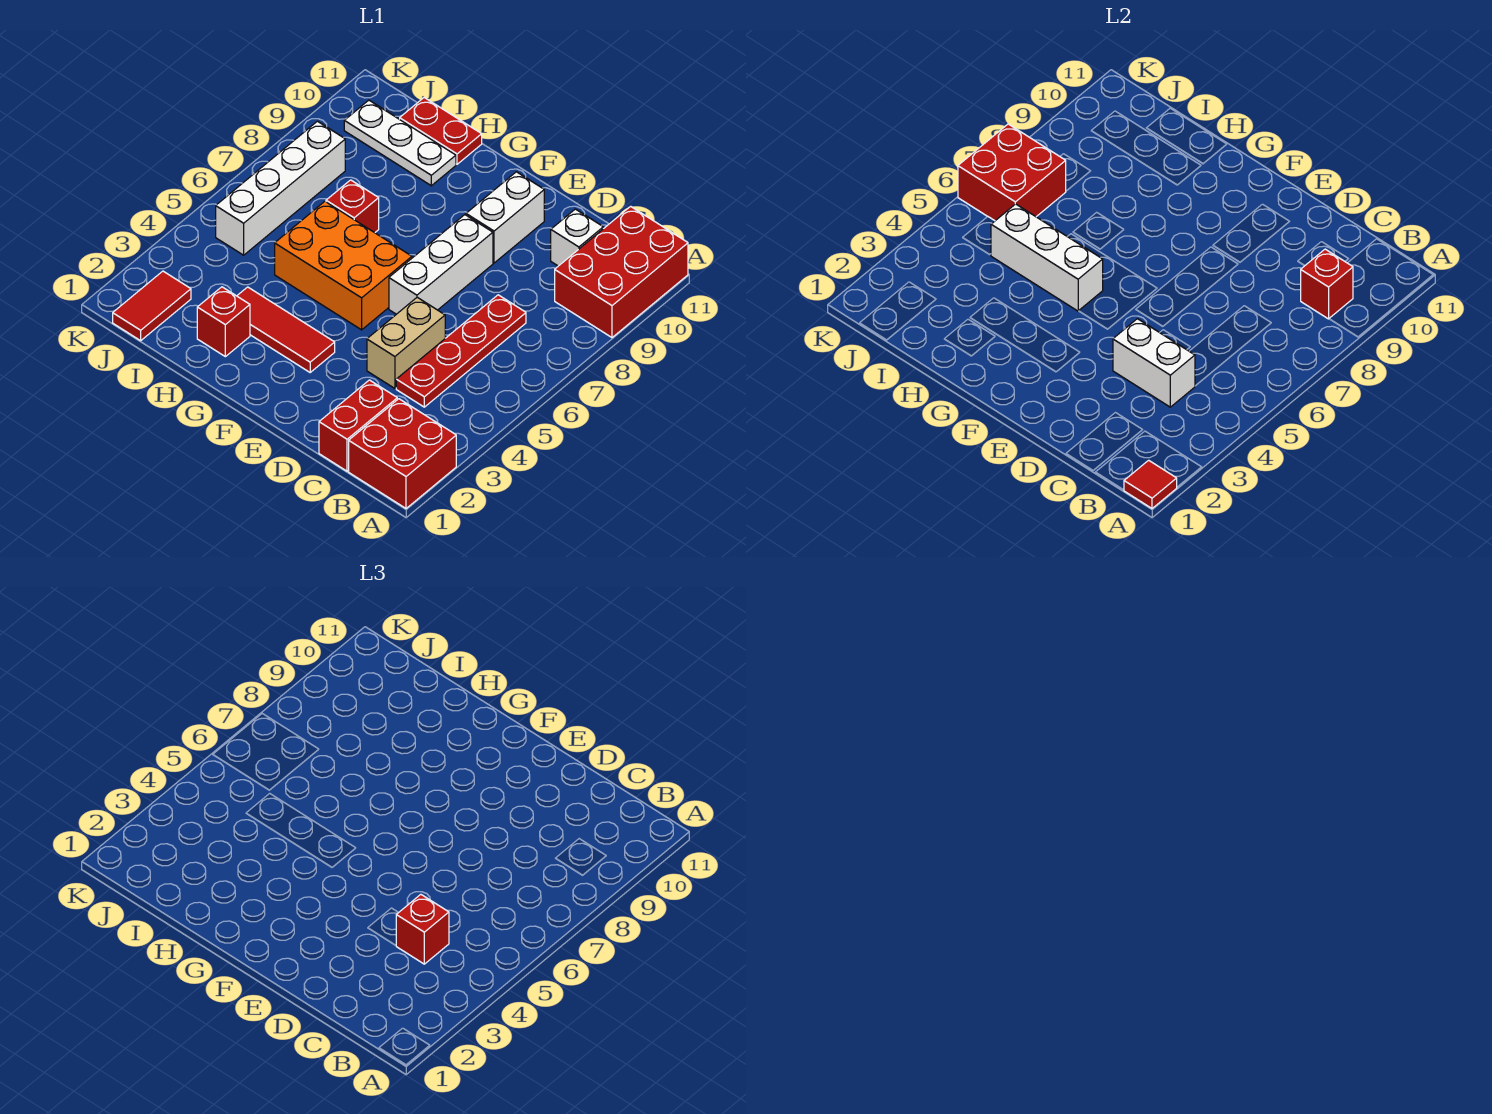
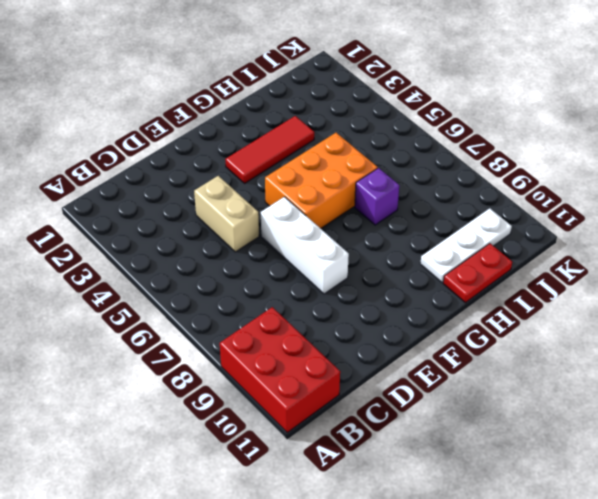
purple 1x1 brick [355,168,399,225] -> red 1x1 brick [326,180,379,233]
none -> red 2x2 brick [349,399,456,508]
none -> red 1x2 brick [319,380,397,471]
none -> red 1x4 plate [396,295,526,407]

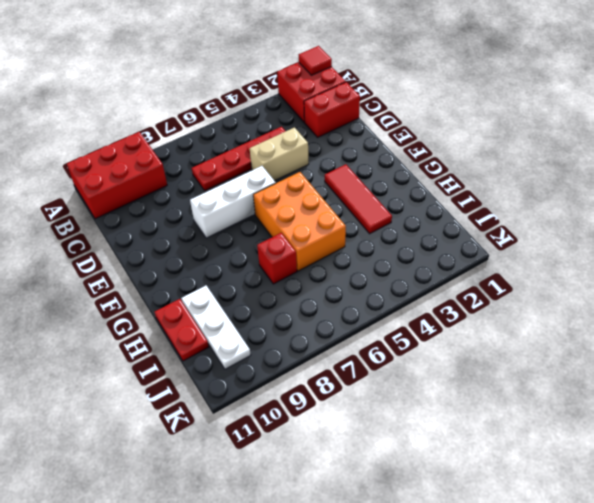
none -> white 1x1 brick [551,209,603,266]
none -> white 1x2 brick [466,172,544,263]
none -> red 1x1 brick [197,287,250,357]

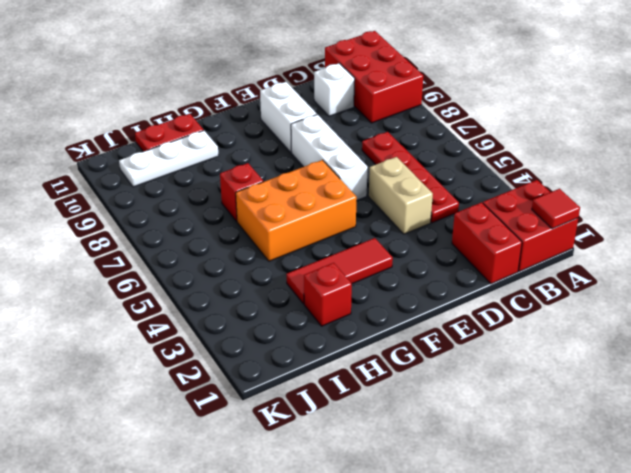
none -> red 1x2 tile [113,271,191,341]
none -> white 1x4 brick [216,121,345,255]
none -> red 1x1 brick [1301,249,1353,319]

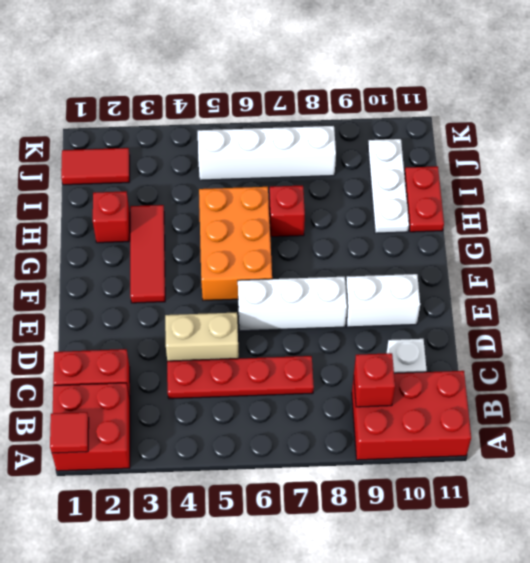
none -> white 1x2 brick [1113,319,1195,407]
none -> white 1x3 brick [991,204,1103,311]
none -> red 2x2 brick [958,124,1066,221]

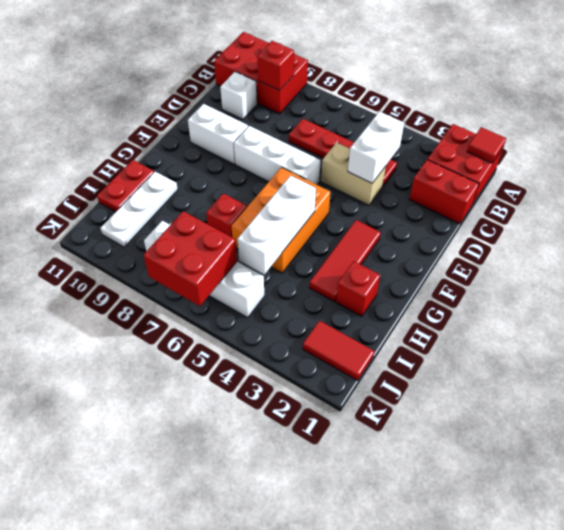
none -> red 1x1 brick [396,894,449,964]

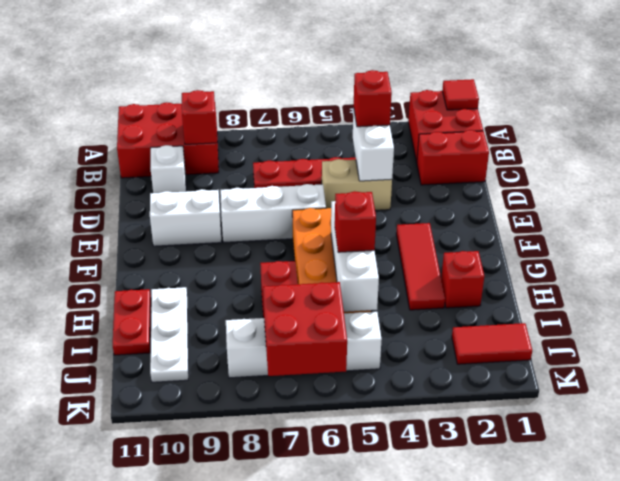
red 1x1 brick [335,191,376,252] -> none

